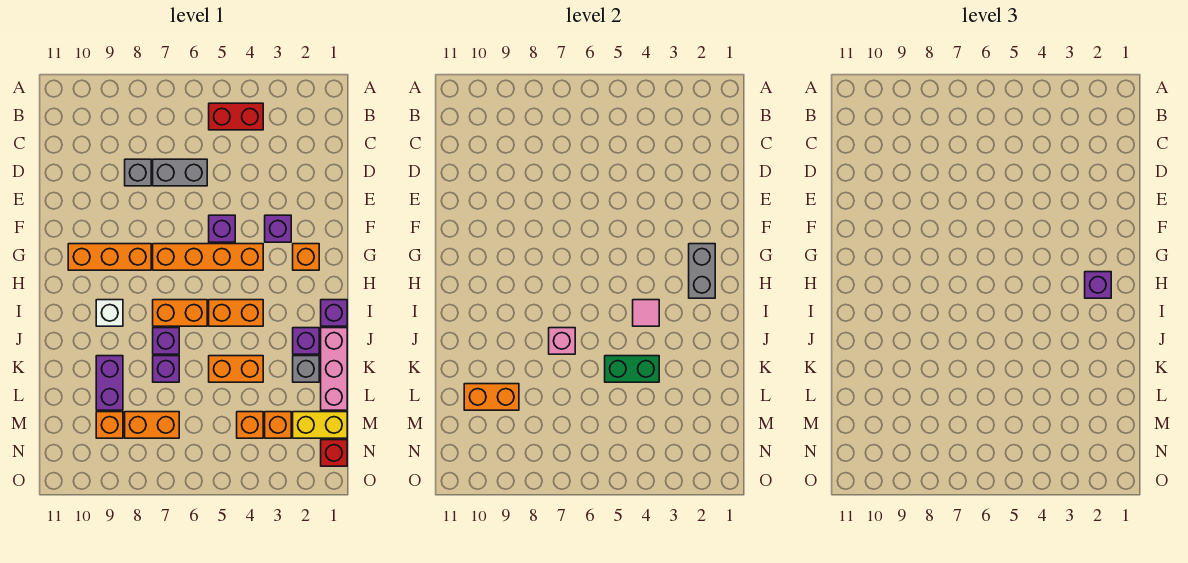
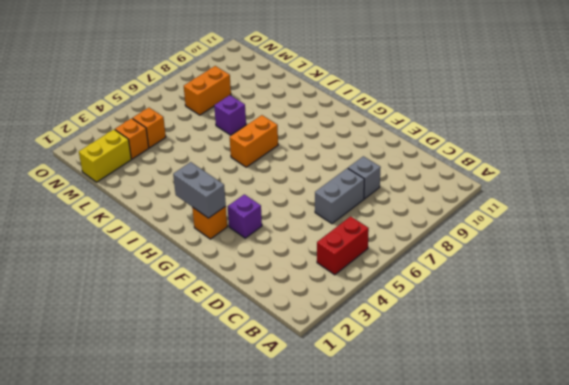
none -> purple 1x1 brick [209,215,235,242]
none -> orange 1x4 brick [153,244,263,270]
none -> orange 1x3 brick [68,244,151,270]
none -> purple 1x1 brick [321,300,347,326]

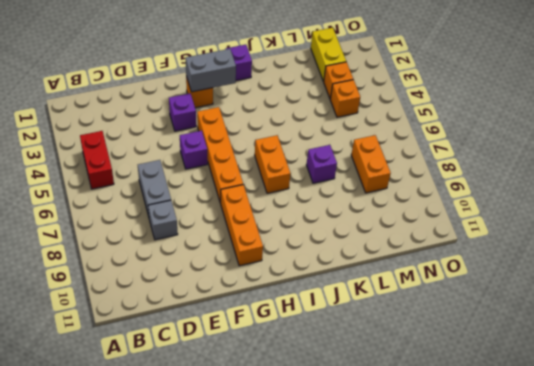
none -> orange 1x2 brick [209,300,263,326]
none -> white 1x1 brick [96,300,123,326]
none -> pink 1x3 brick [321,328,347,410]
none -> purple 1x1 brick [293,328,319,354]

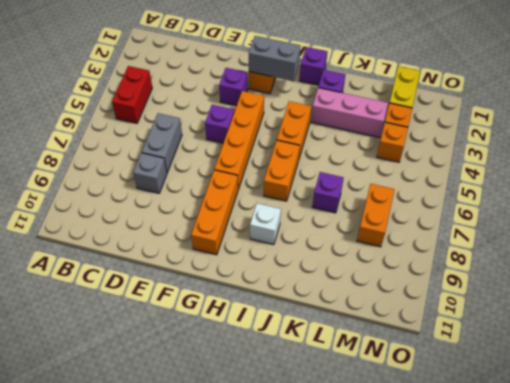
pink 1x3 brick [311,88,388,138] -> pink 1x3 brick moved to [321,328,347,410]
none -> purple 1x1 brick [153,328,179,354]
none -> grey 1x1 brick [293,356,319,382]
none -> orange 1x2 brick [209,356,263,382]
none -> purple 1x2 brick [96,356,123,410]

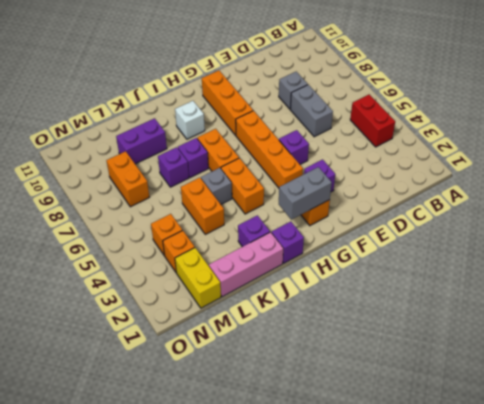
grey 1x1 brick [201,168,232,204] -> grey 1x1 brick moved to [293,356,319,382]
none -> orange 1x1 brick [96,412,123,438]
none -> red 1x1 brick [321,440,347,466]
none -> pink 1x1 tile [633,300,659,326]
none -> pink 1x1 brick [549,328,575,354]

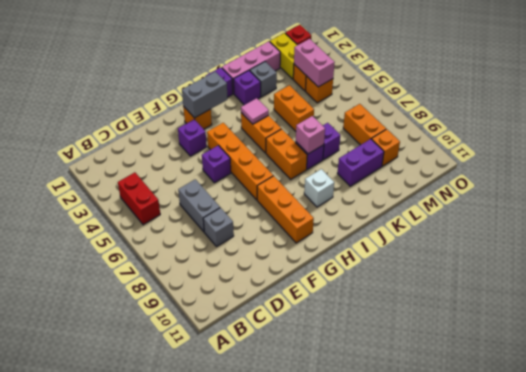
pink 1x2 brick [294,39,335,87] -> none
none -> green 1x2 brick [605,356,659,382]
none -> orange 1x2 brick [464,384,519,410]
none -> purple 1x1 brick [1085,272,1111,298]

